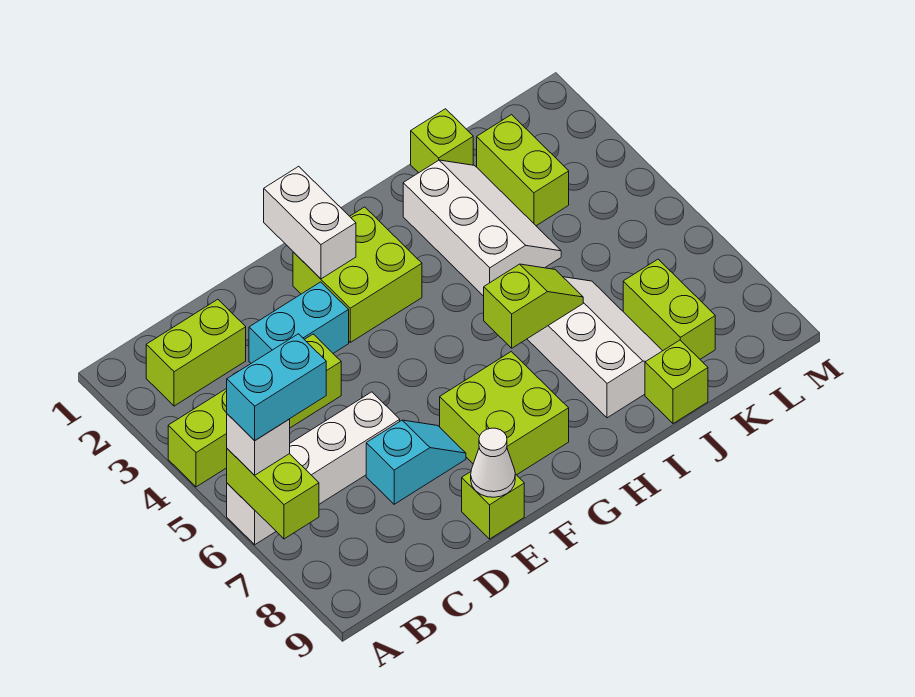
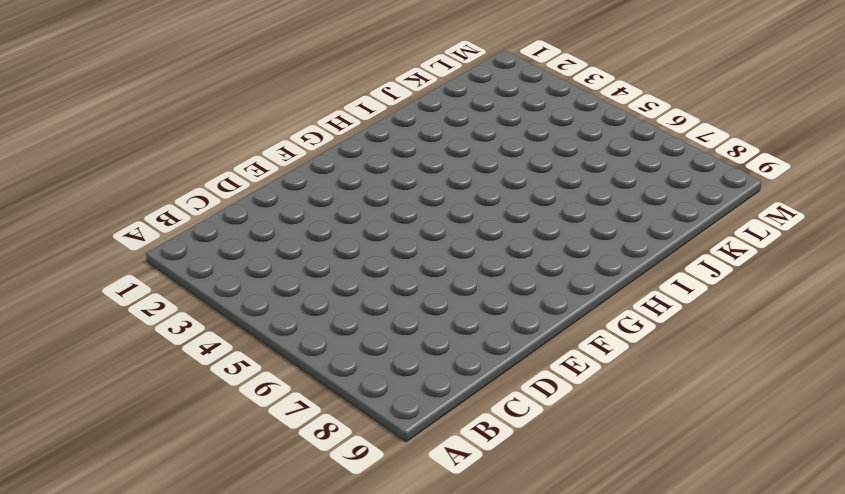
none -> lime 1x4 brick [168,334,341,487]
none -> white 1x4 brick [227,392,400,545]
none -> lime 1x2 brick [146,299,246,406]

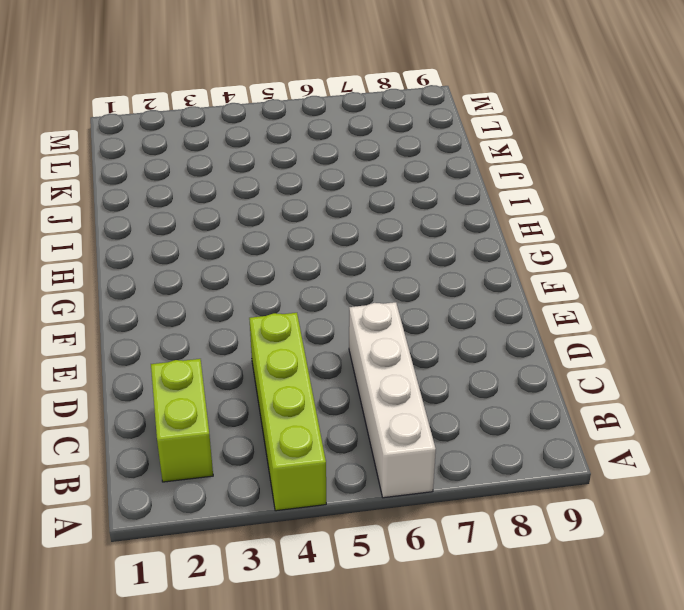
none -> cyan 1x2 brick [249,282,349,363]
none -> cyan 1x2 slope [366,420,466,504]
none -> lime 1x1 brick [462,472,524,539]

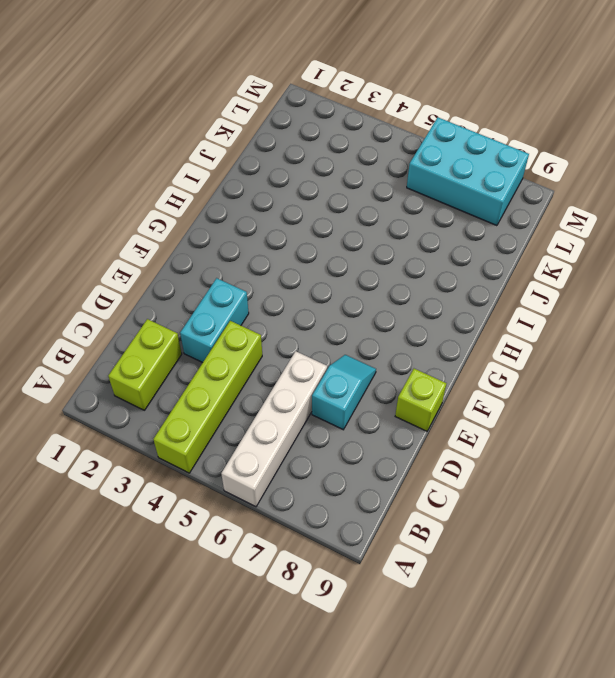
cyan 2x3 brick [407,118,529,226] -> none
none -> lime 2x2 brick [293,207,422,342]
none -> lime 2x2 brick [440,352,569,475]
none -> white 2x3 slope [403,160,561,296]

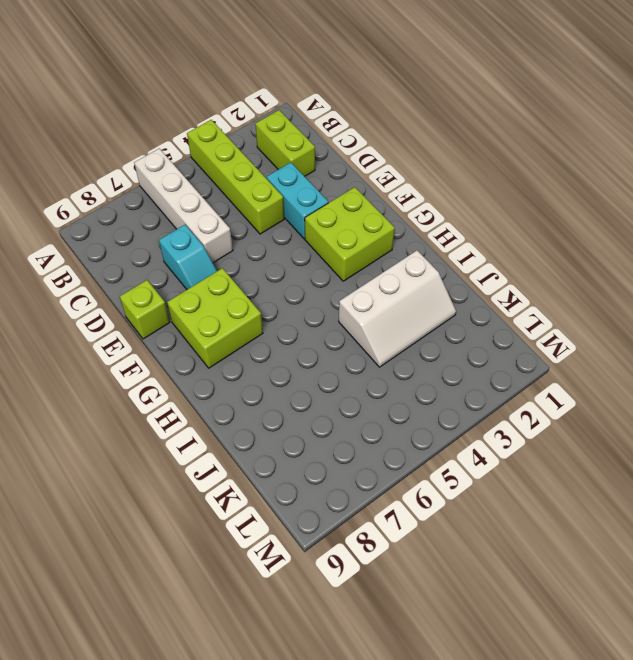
none -> white 2x3 slope [527,277,662,418]
none -> lime 1x1 brick [411,109,473,173]
none -> lime 1x1 brick [645,340,708,424]

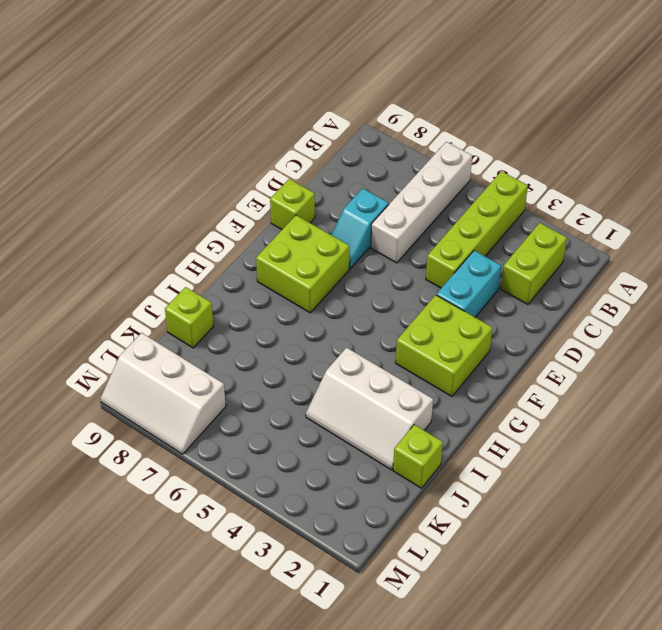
white 2x3 slope [101,333,226,454] -> white 2x3 slope moved to [527,277,662,418]
none -> lime 1x2 brick [477,115,569,226]
none -> lime 1x2 brick [623,259,715,359]
none -> lime 1x2 brick [227,449,319,539]

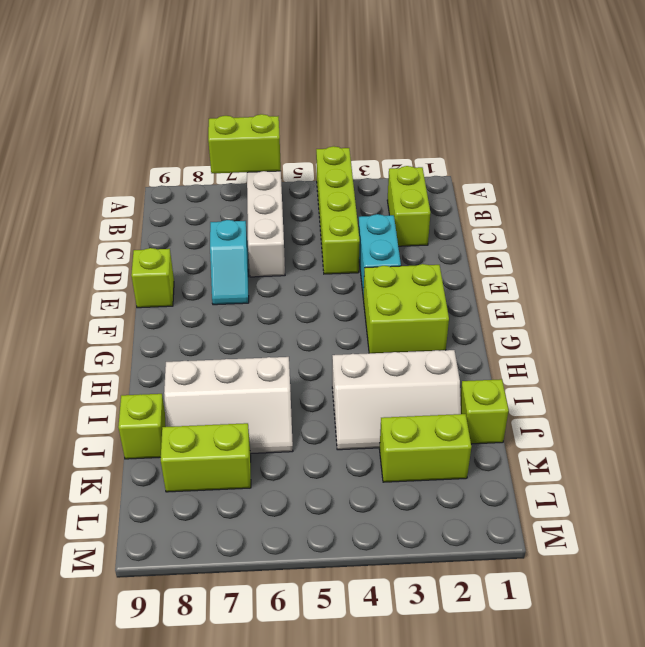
none -> lime 2x2 brick [440,352,569,475]
none -> white 1x1 cone [471,428,515,497]
none -> white 1x2 brick [264,166,356,279]

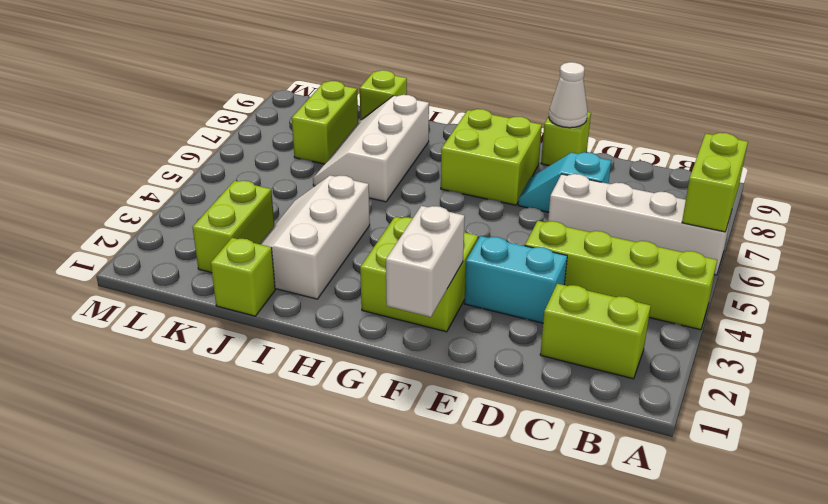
none -> lime 1x2 slope [484,264,583,348]
none -> white 1x1 brick [227,414,290,475]
none -> cyan 1x2 brick [227,334,326,441]

